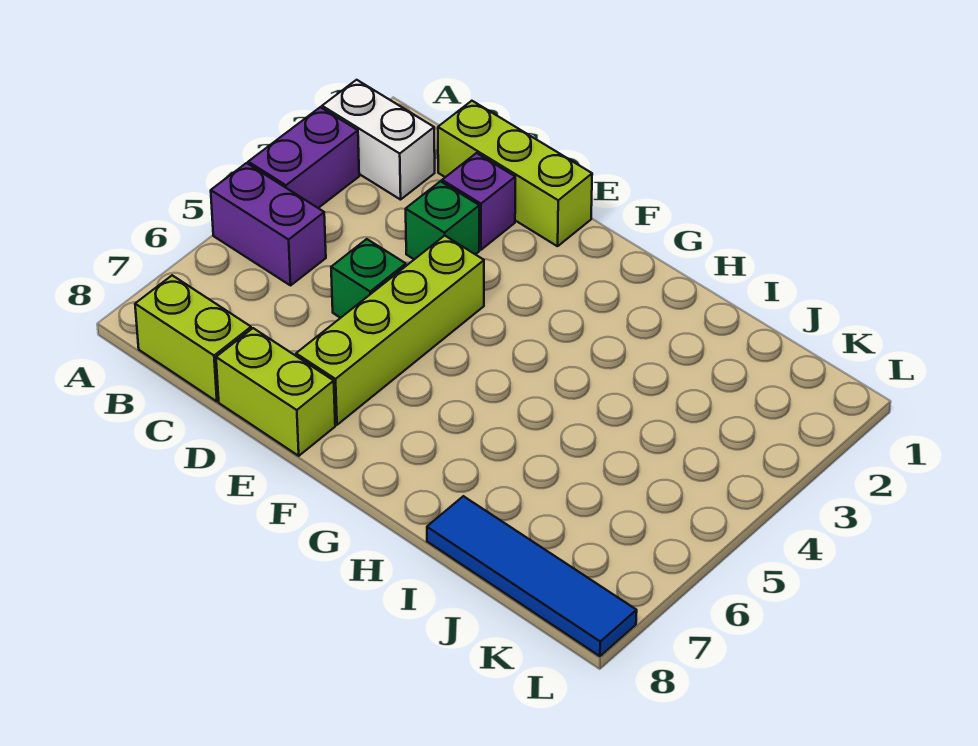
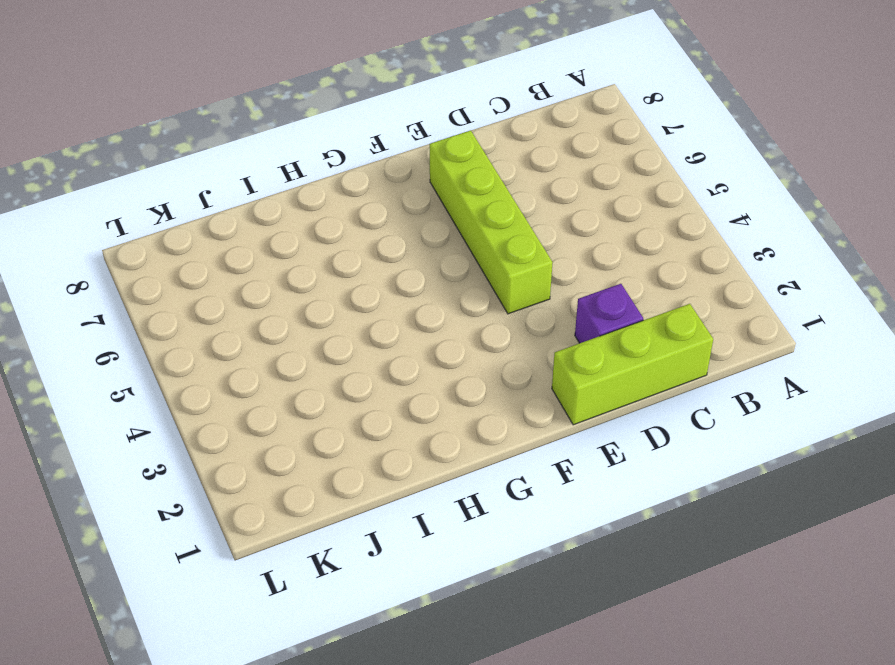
none -> white 1x2 brick [322,80,435,200]
none -> purple 1x2 brick [248,107,359,208]

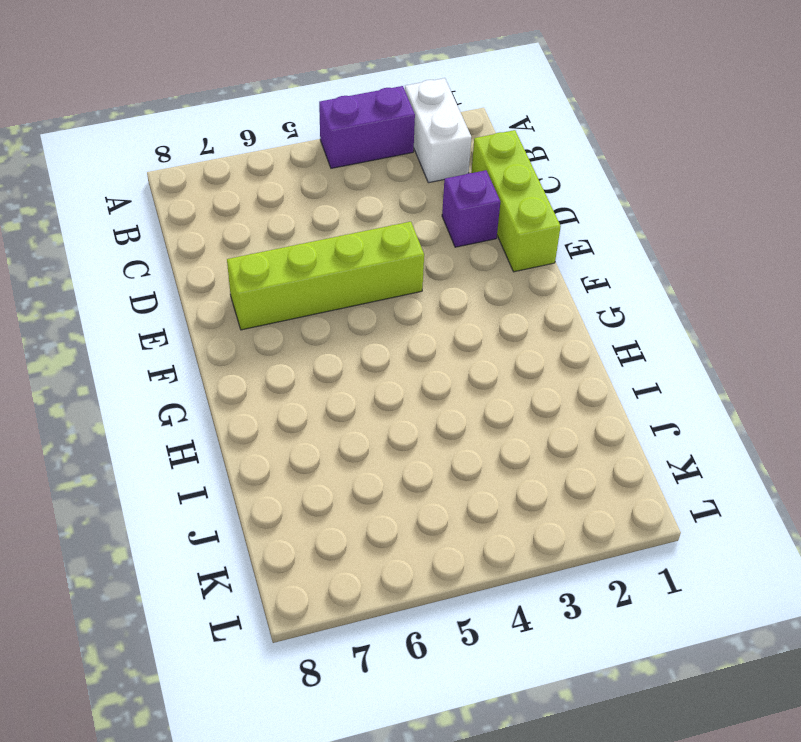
none -> purple 1x2 brick [211,163,326,285]
none -> lime 1x2 brick [135,275,251,401]

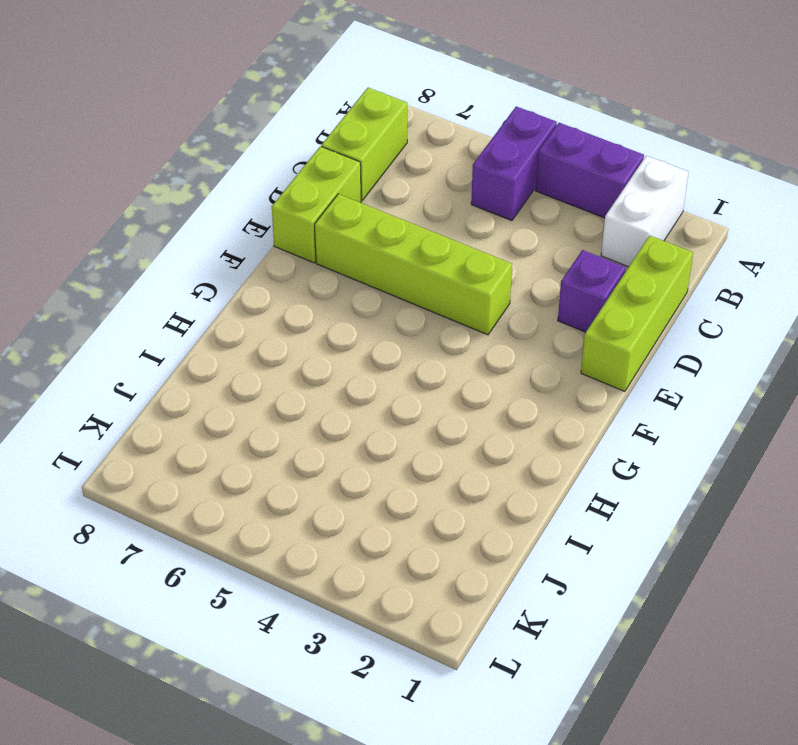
none -> green 1x1 brick [406,181,479,259]
none -> green 1x1 brick [331,239,406,318]

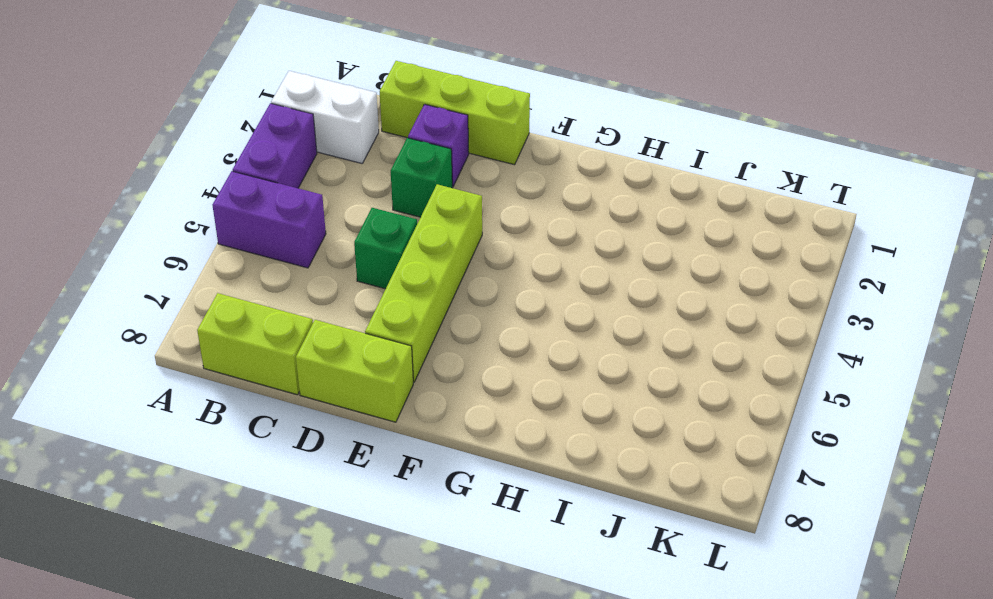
none -> blue 1x4 tile [427,496,637,656]

